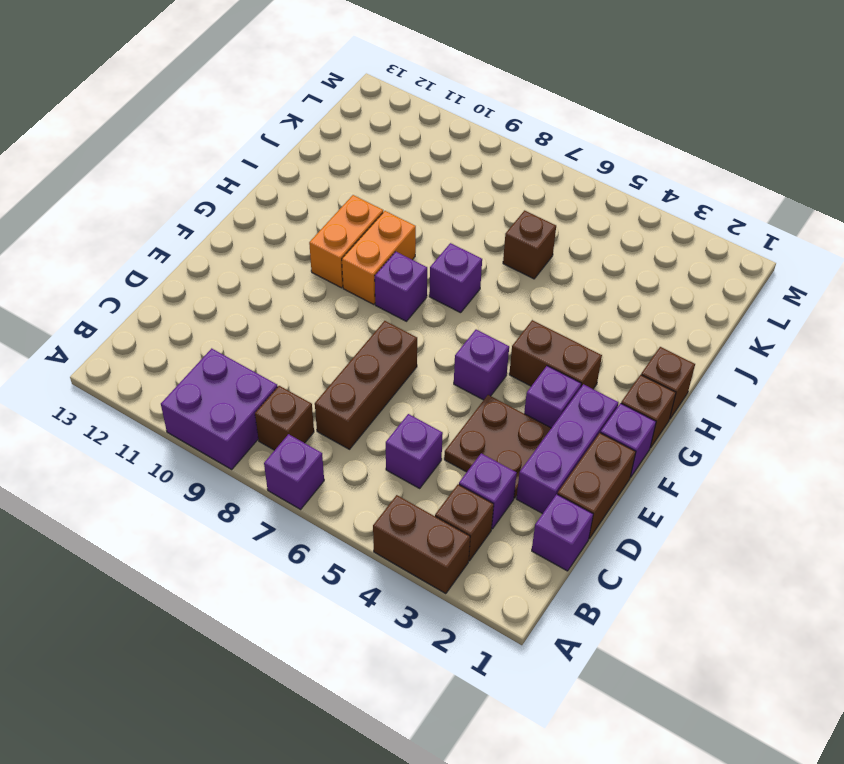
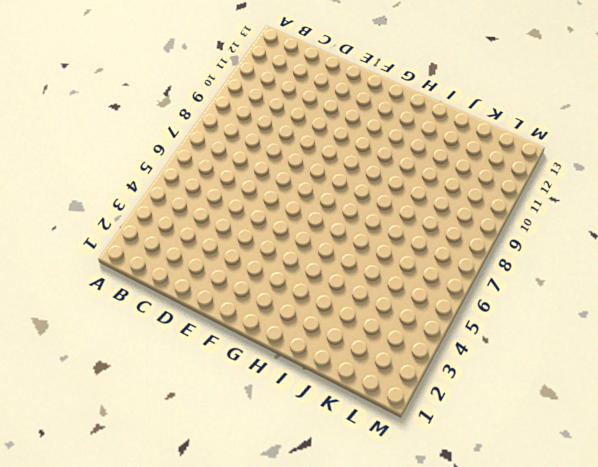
none -> brown 1x2 brick [373,495,470,594]
none -> purple 1x1 brick [264,434,324,509]
none -> purple 2x2 brick [161,348,278,469]

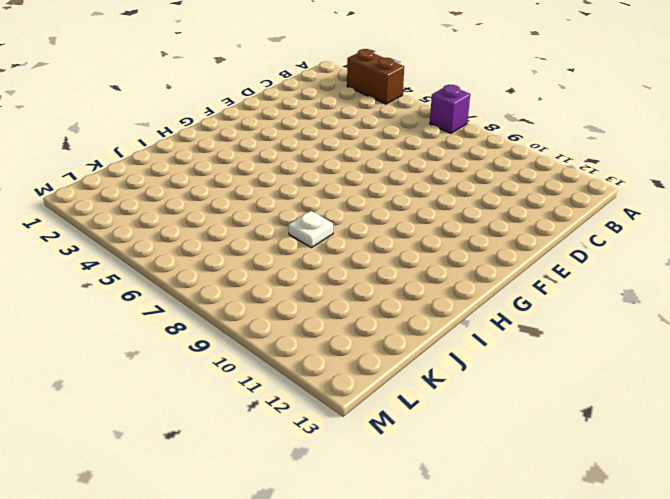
white 1x1 plate [289,211,333,248] -> none
none -> purple 2x2 brick [161,348,278,469]
none -> brown 1x1 brick [435,484,494,561]
none -> brown 1x1 brick [255,386,314,450]

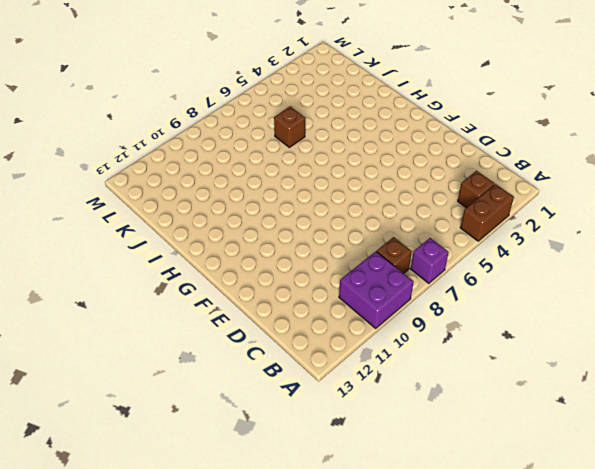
none -> purple 1x1 brick [532,494,593,571]
none -> purple 1x1 brick [459,453,517,529]
none -> purple 1x1 brick [386,414,443,488]

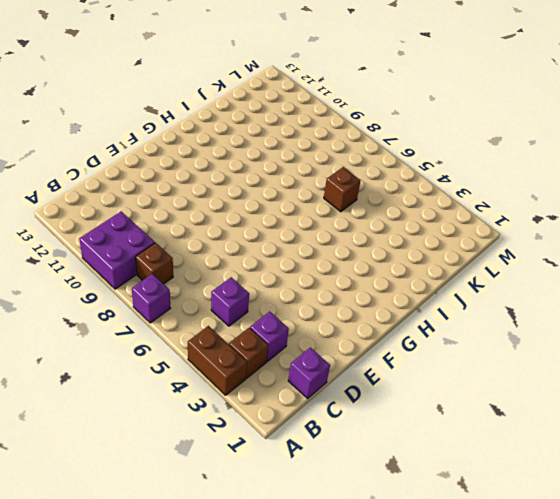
none -> brown 1x3 brick [315,321,417,449]
none -> brown 1x2 brick [557,433,636,539]
none -> purple 1x3 brick [517,384,618,514]

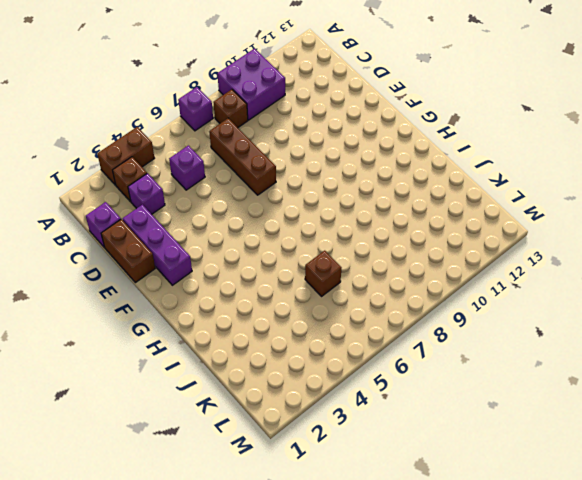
none -> brown 2x2 plate [444,395,551,498]
none -> purple 1x1 brick [600,403,656,477]
none -> purple 1x1 brick [524,366,581,428]

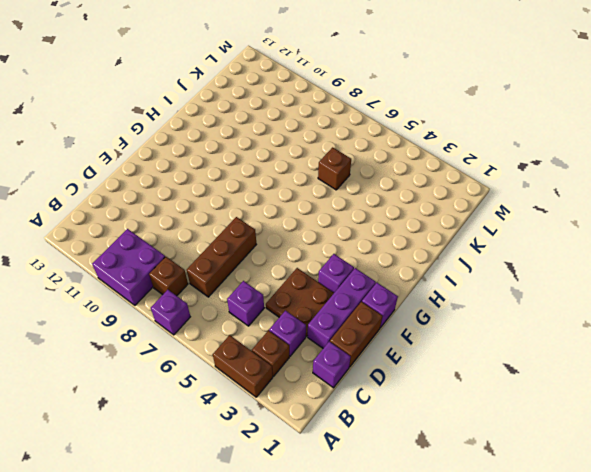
none -> purple 1x1 brick [454,330,509,400]
none -> brown 1x1 brick [621,375,676,448]
none -> brown 1x2 brick [509,320,602,389]

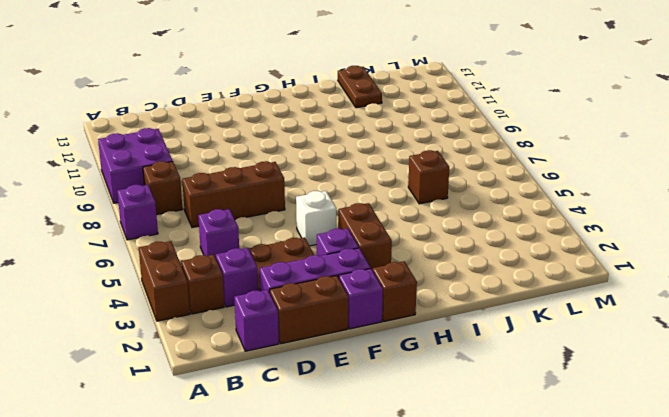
white 1x1 brick [296,191,336,246] -> purple 1x1 brick [454,330,509,400]
brown 1x2 plate [338,66,382,108] -> none
none -> purple 1x1 brick [375,252,427,321]
none -> orange 1x2 brick [342,211,416,304]
none -> orange 1x2 brick [309,195,383,288]

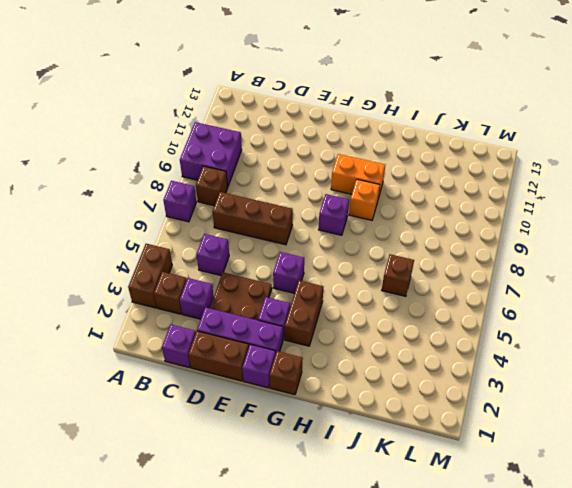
orange 1x1 brick [349,179,380,220] -> orange 1x2 brick [342,211,416,304]
none -> brown 1x1 brick [641,347,695,419]
none -> purple 1x1 brick [429,243,482,313]

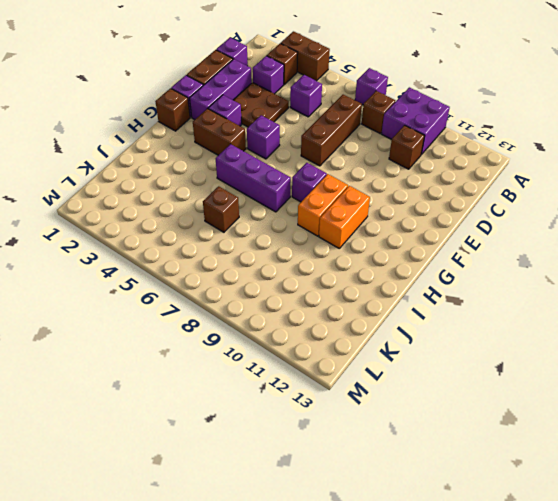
brown 1x1 brick [389,125,425,169] -> brown 1x1 brick moved to [641,347,695,419]
purple 1x3 brick [216,144,291,212] -> purple 1x1 brick [429,243,482,313]

